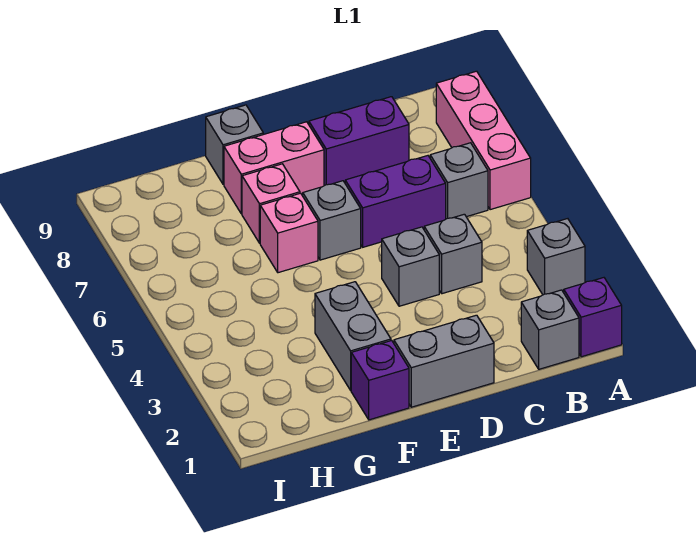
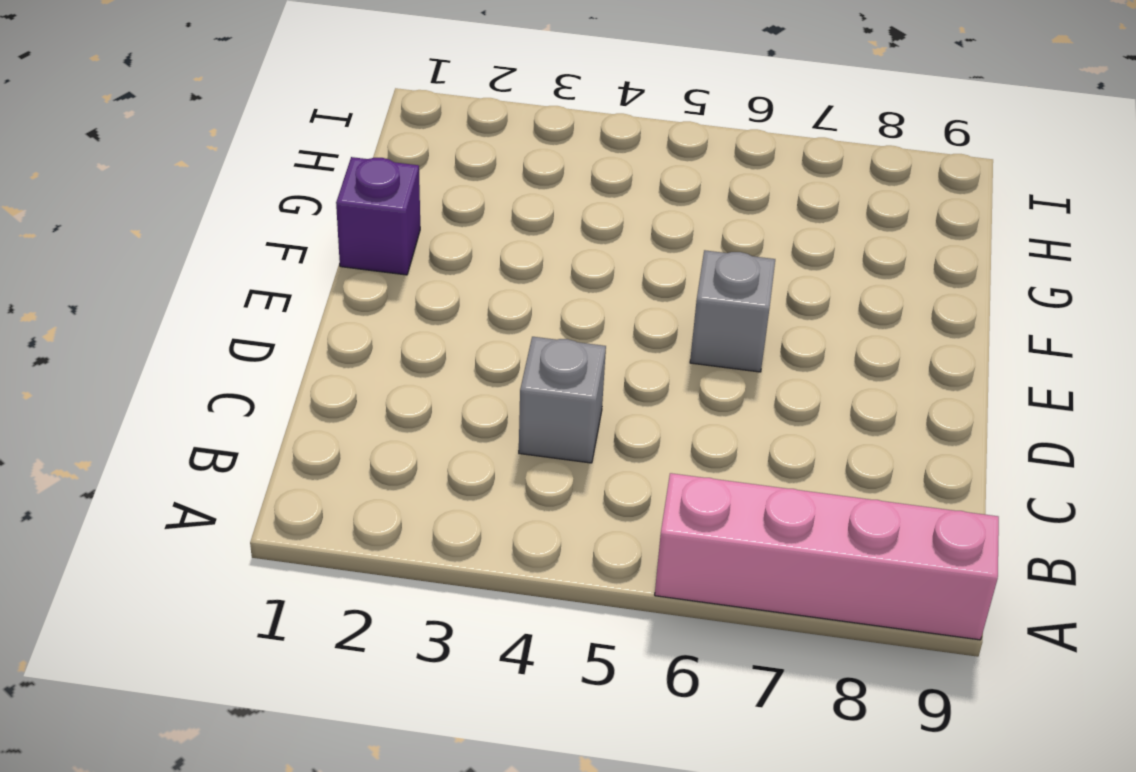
pink 1x4 brick [655,473,999,640] -> pink 1x3 brick [436,71,531,210]
none -> purple 1x1 brick [563,278,622,357]
none -> grey 1x1 brick [527,219,585,295]
none -> grey 1x1 brick [521,290,579,369]

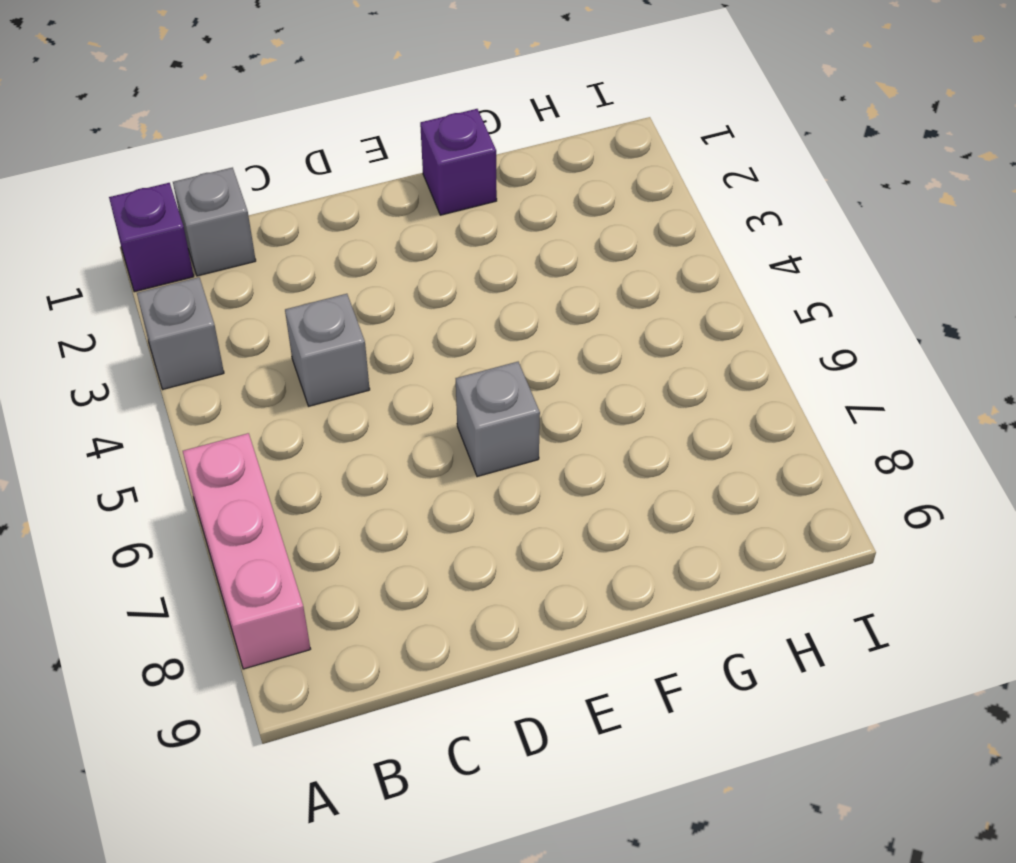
none -> grey 1x1 brick [430,143,488,219]
none -> purple 1x2 brick [345,156,446,247]
none -> purple 1x2 brick [309,97,409,186]

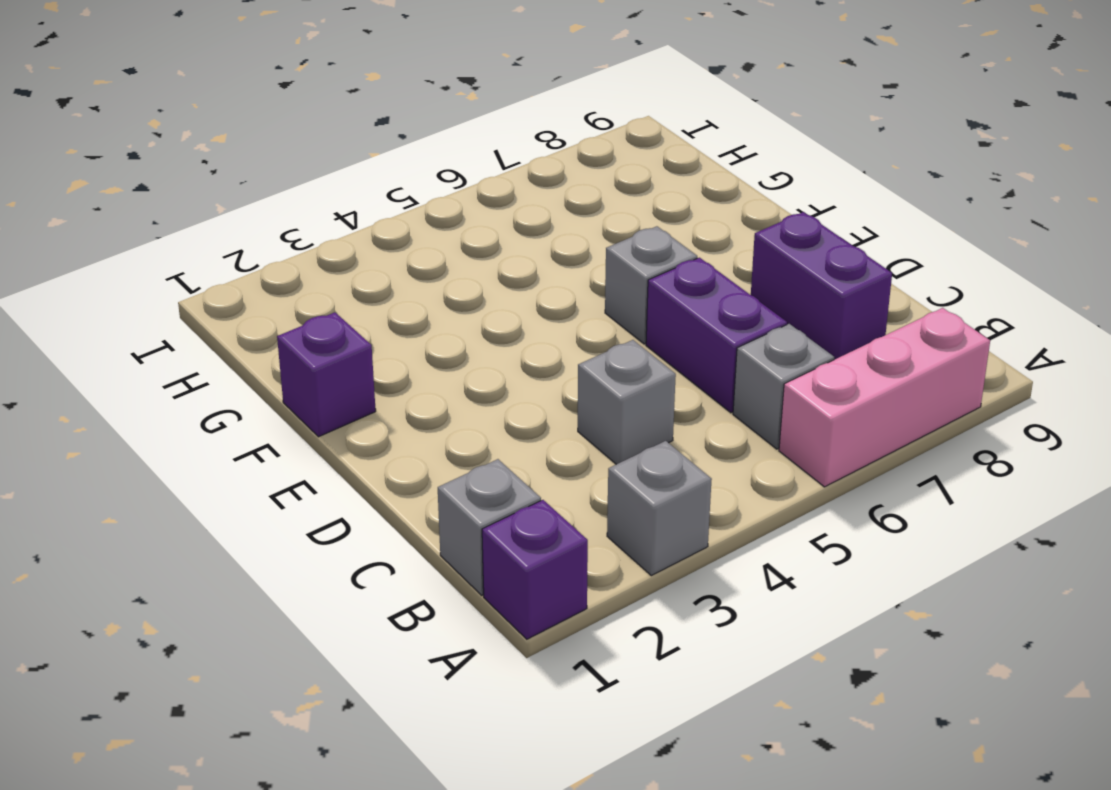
none -> grey 1x2 brick [394,315,494,407]
none -> grey 1x1 brick [382,227,439,306]
none -> pink 1x2 brick [224,122,324,214]

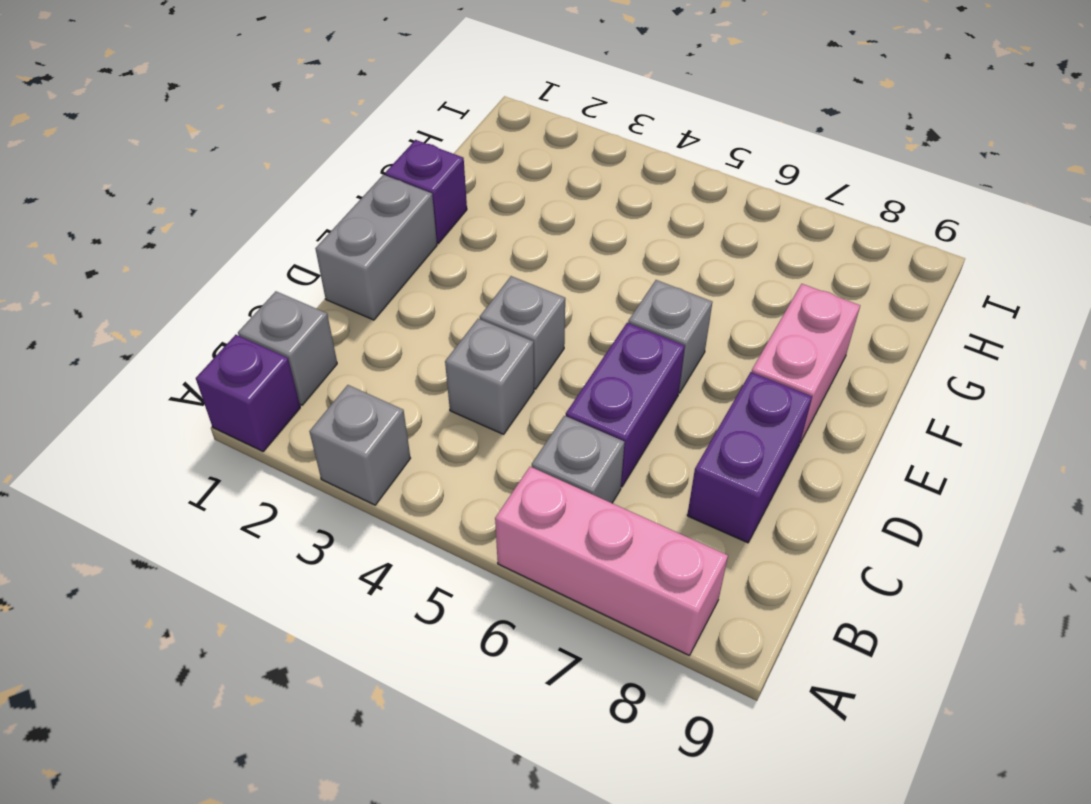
none -> grey 1x2 brick [315,282,391,390]
none -> pink 1x1 brick [260,193,318,273]
none -> pink 1x1 brick [242,164,300,243]

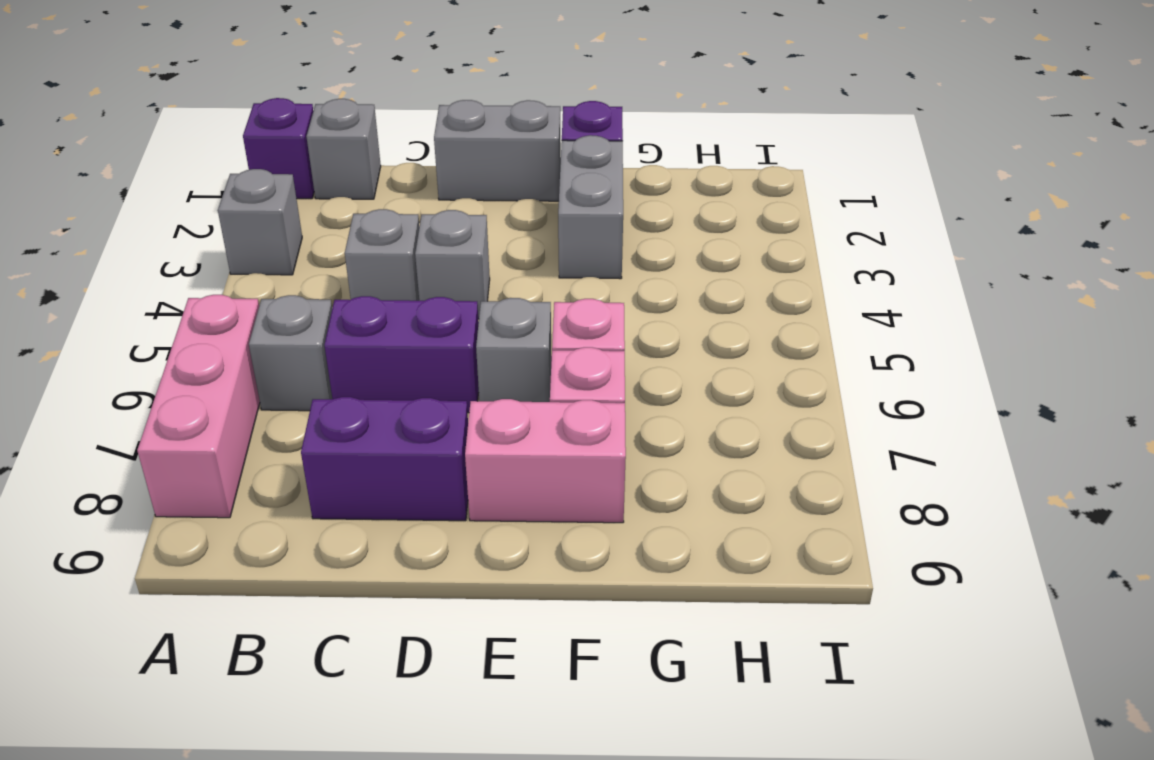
none -> grey 1x1 brick [206,105,263,184]

